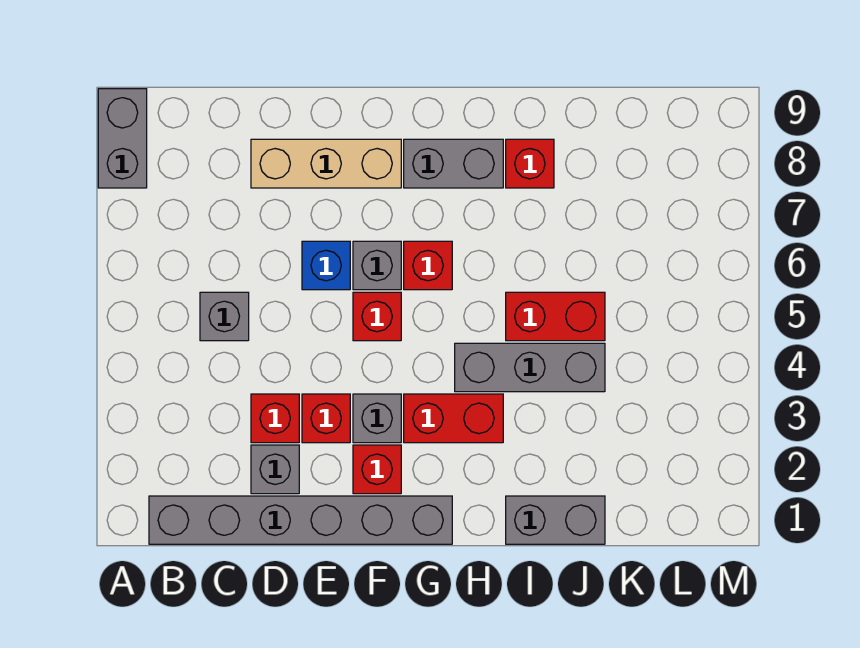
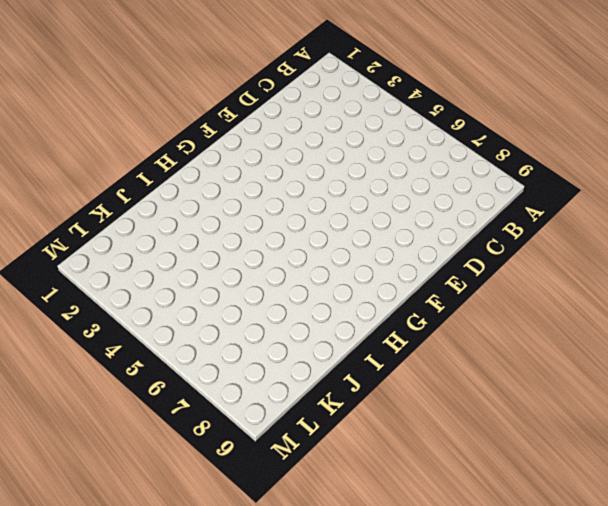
none -> grey 1x2 brick [98,89,147,188]
none -> grey 1x6 brick [149,496,452,544]
none -> grey 1x1 brick [200,292,249,341]

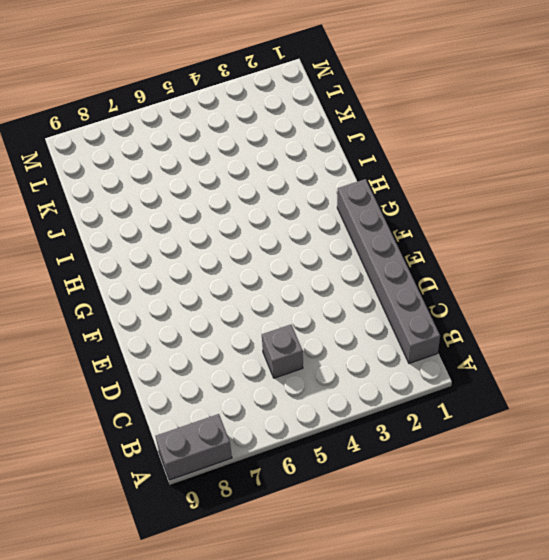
none -> grey 1x1 brick [251,445,299,494]
none -> red 1x1 brick [251,394,299,443]
none -> tan 1x3 brick [251,139,401,188]

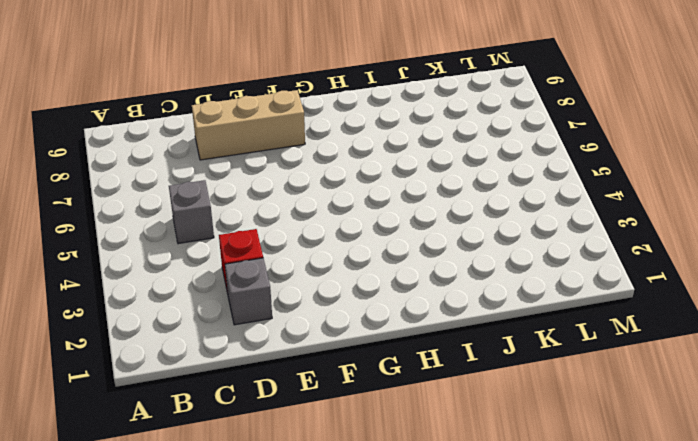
none -> grey 1x2 brick [98,89,147,188]
none -> grey 1x6 brick [149,496,452,544]
none -> red 1x1 brick [302,394,350,443]

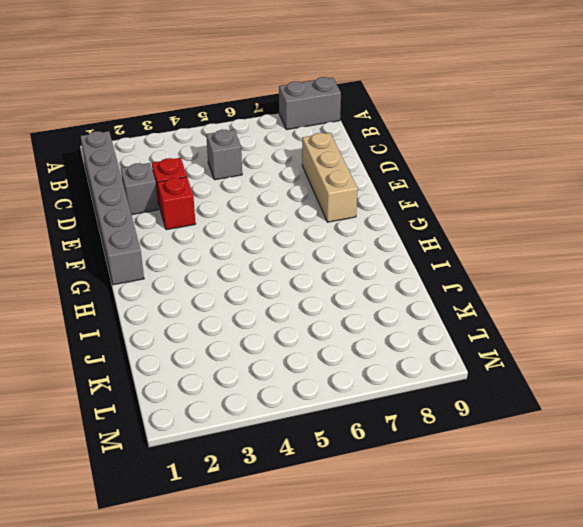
none -> blue 1x1 brick [302,241,350,290]
none -> red 1x1 brick [353,445,401,494]
none -> grey 1x1 brick [353,394,401,443]

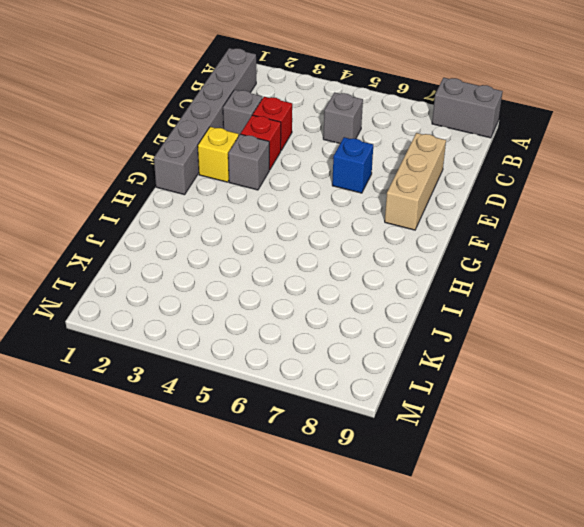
yellow 1x1 brick [198,127,239,182] -> red 1x1 brick [353,445,401,494]
none -> red 1x1 brick [353,292,401,341]
none -> grey 1x1 brick [353,241,401,290]
none -> red 1x2 brick [404,394,503,443]

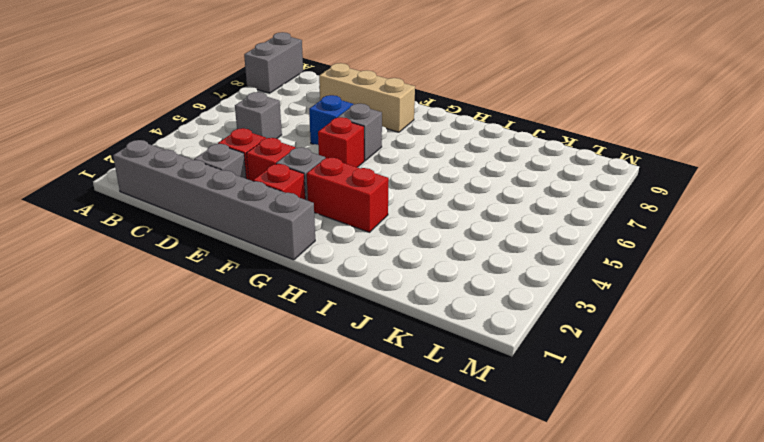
none -> red 1x1 brick [404,241,452,290]
none -> grey 1x2 brick [404,139,503,188]
none -> grey 1x3 brick [455,343,605,392]

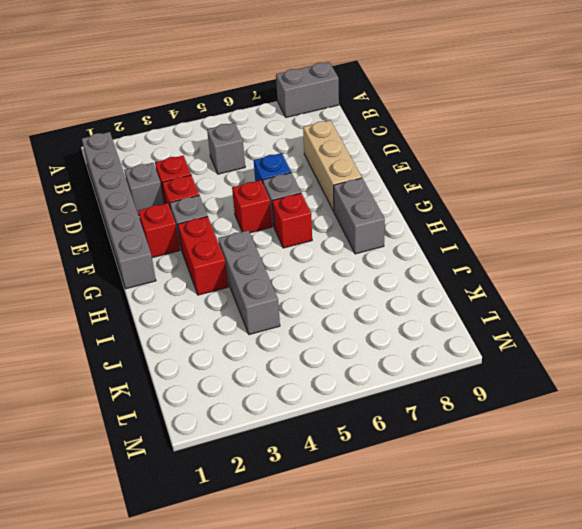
none -> grey 1x2 brick [506,496,605,544]
none -> red 1x2 brick [506,292,605,341]
none -> red 1x1 brick [506,139,554,188]

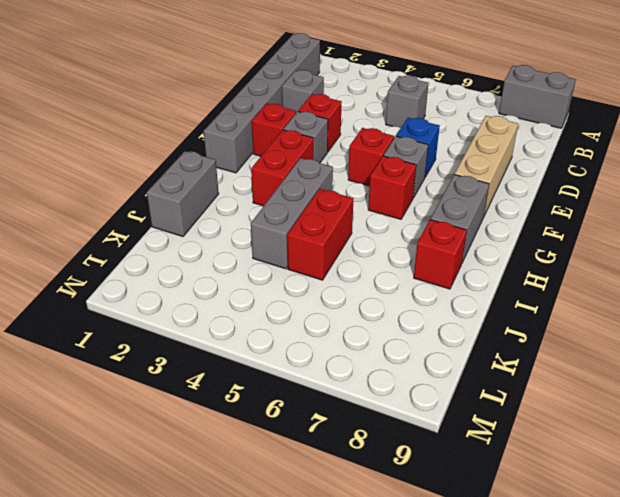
none -> red 1x1 brick [251,394,299,443]

